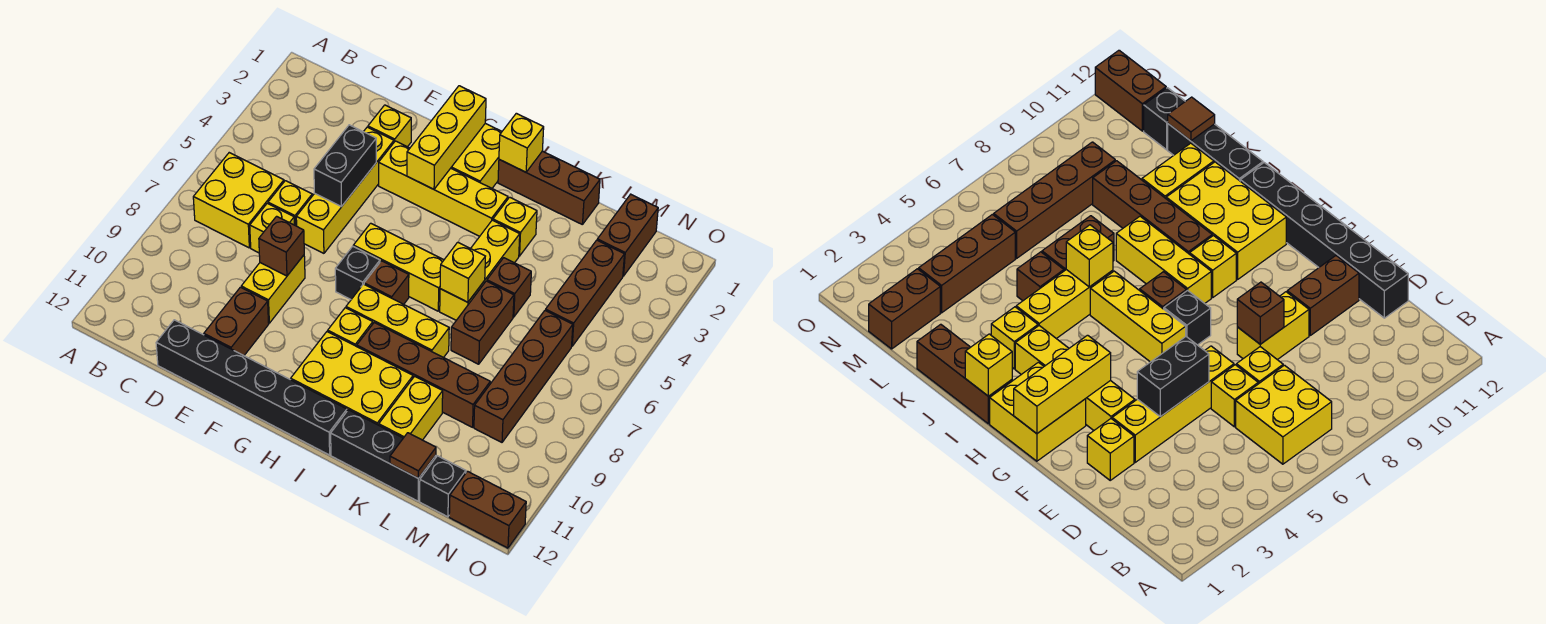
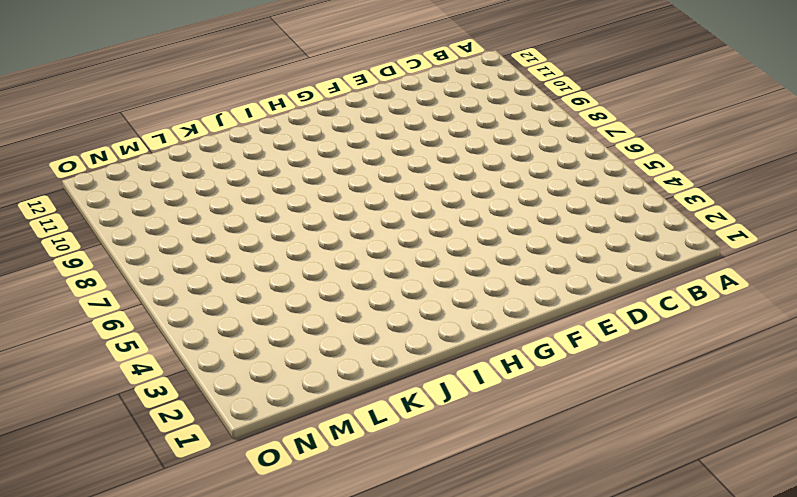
none -> yellow 2x2 brick [193,153,284,248]
none -> yellow 1x1 brick [268,181,312,226]
none -> yellow 1x1 brick [250,203,294,253]
none -> black 1x6 brick [156,320,347,455]

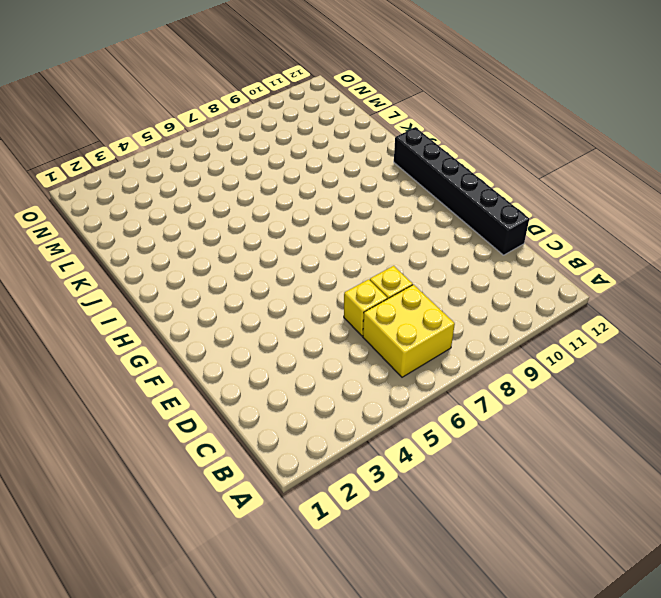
none -> yellow 1x1 brick [368,105,411,147]
none -> yellow 1x4 brick [296,127,394,253]
none -> yellow 1x2 brick [241,255,305,323]
none -> brown 1x2 brick [204,287,269,355]

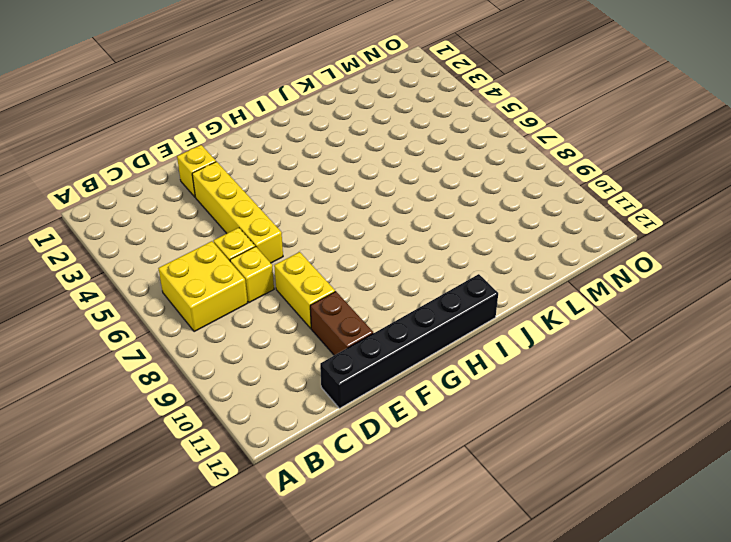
none -> yellow 1x4 brick [379,141,508,236]
none -> yellow 2x2 brick [451,123,502,188]
none -> yellow 1x3 brick [353,223,444,311]
none -> black 1x1 brick [335,246,380,299]

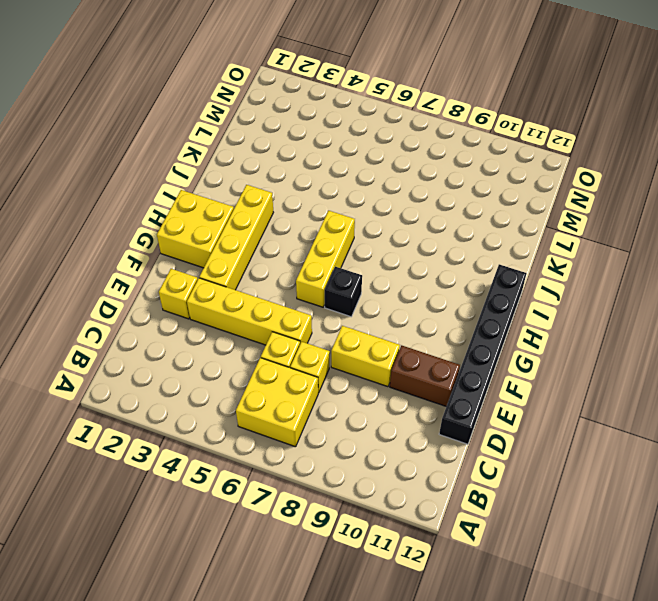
none -> brown 1x1 brick [364,261,409,304]
none -> yellow 1x3 brick [346,284,449,358]
none -> yellow 1x1 brick [328,308,373,346]
none -> yellow 2x3 brick [291,332,413,425]

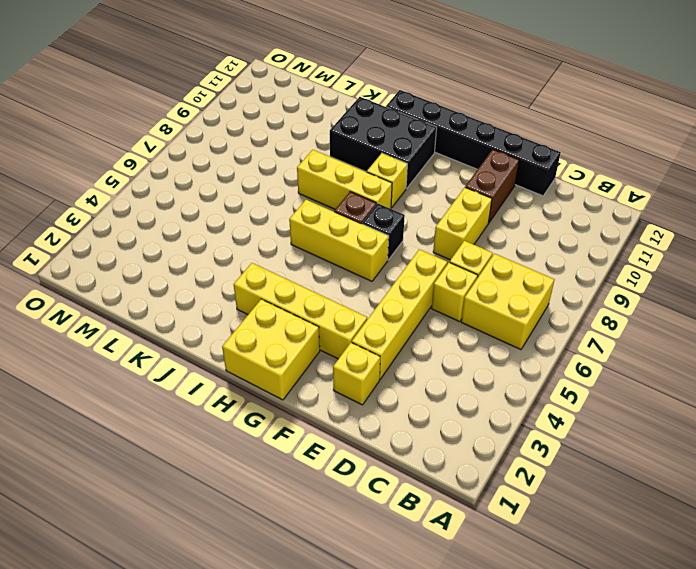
black 2x3 brick [330,97,437,189] -> yellow 2x3 brick [291,332,413,425]
none -> brown 1x3 brick [498,151,600,224]
none -> brown 1x4 brick [357,323,490,427]
none -> yellow 1x1 brick [493,197,537,256]
none -> yellow 1x3 brick [440,220,520,320]

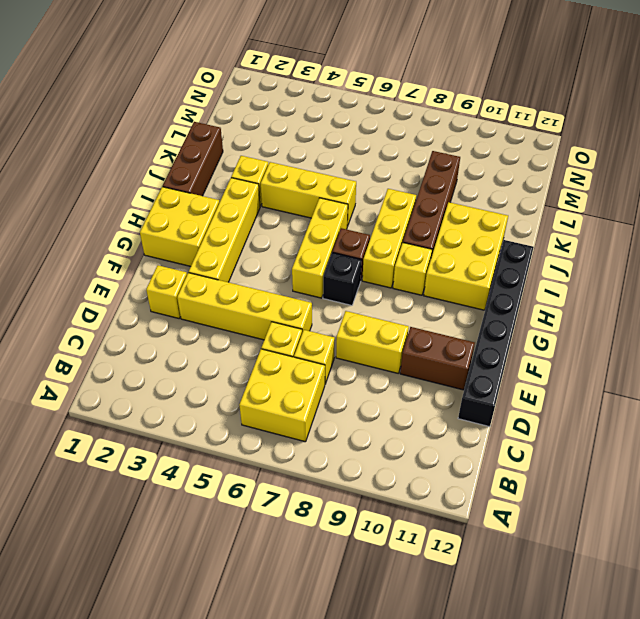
none -> black 1x3 brick [331,410,436,501]
none -> brown 1x1 brick [487,258,531,317]
none -> brown 1x2 brick [451,281,514,364]
none -> yellow 1x2 brick [379,376,443,440]

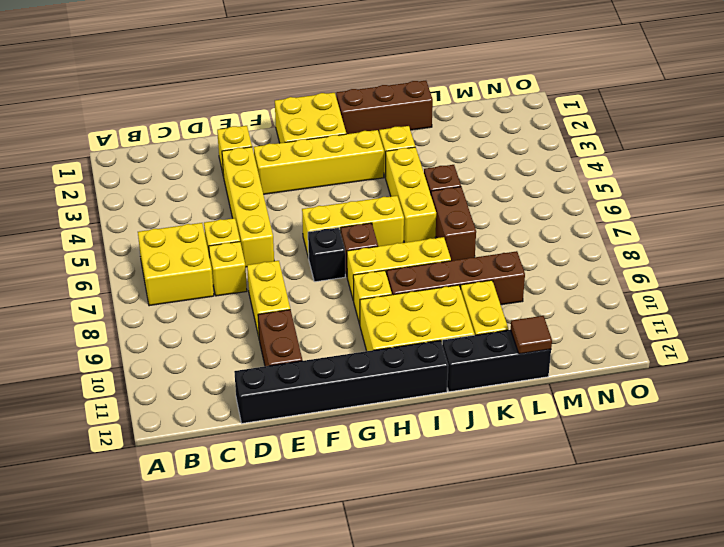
none -> brown 1x2 brick [597,194,658,276]
none -> brown 1x3 brick [546,240,624,346]
none -> brown 1x4 brick [474,310,573,442]
none -> black 1x1 brick [420,456,466,517]

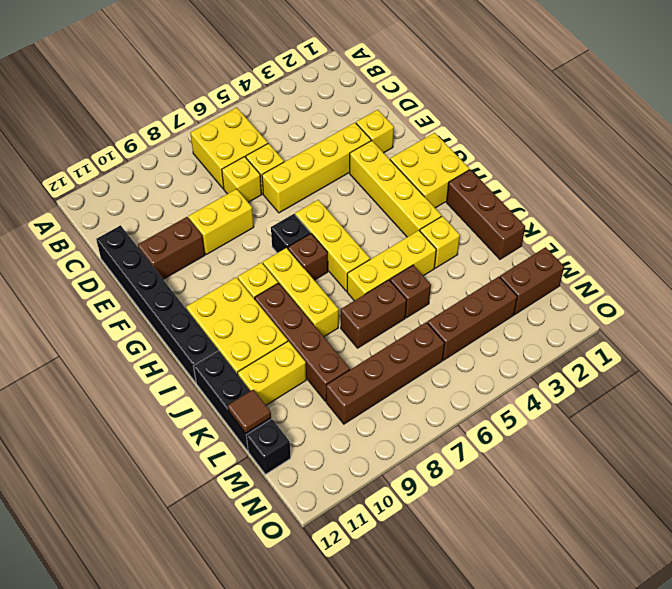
none -> brown 1x2 brick [449,471,526,548]
none -> black 1x2 brick [314,125,376,207]
none -> brown 1x1 brick [259,216,304,276]
none -> yellow 1x3 brick [407,86,486,189]

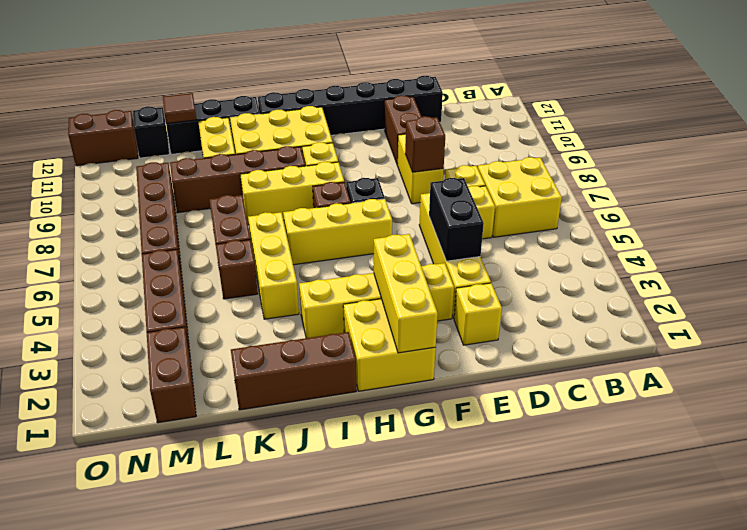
none -> yellow 1x1 brick [493,197,537,256]
none -> yellow 1x1 brick [499,113,544,172]
none -> yellow 1x1 brick [440,242,485,302]

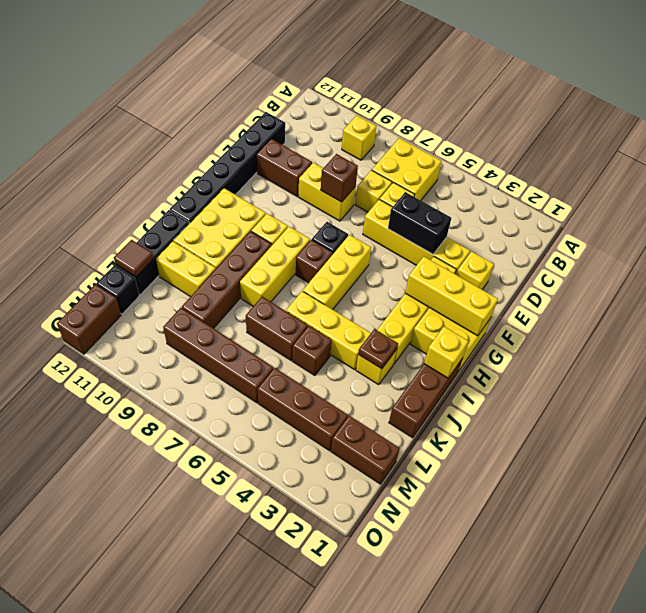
yellow 1x1 brick [342,115,376,160] -> yellow 1x1 brick moved to [440,242,485,302]
brown 1x1 plate [358,329,398,369] -> none

